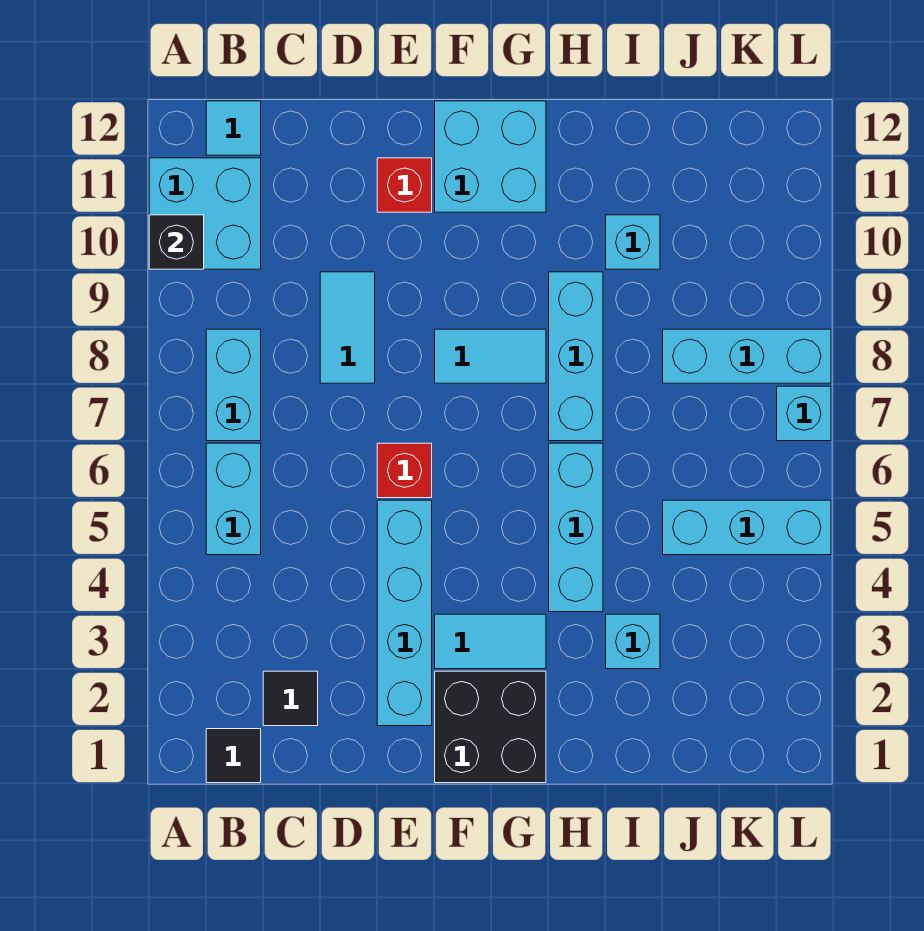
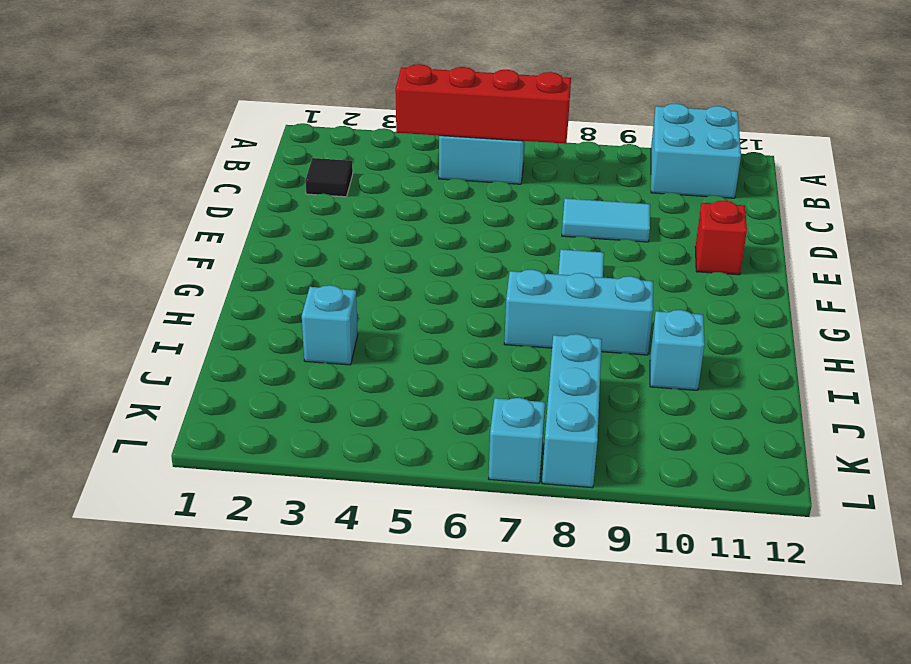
red 1x4 brick [396,64,571,144] -> none
none -> black 1x1 tile [206,729,261,783]
none -> cyan 1x2 brick [206,329,261,441]
none -> cyan 1x1 tile [206,101,261,155]

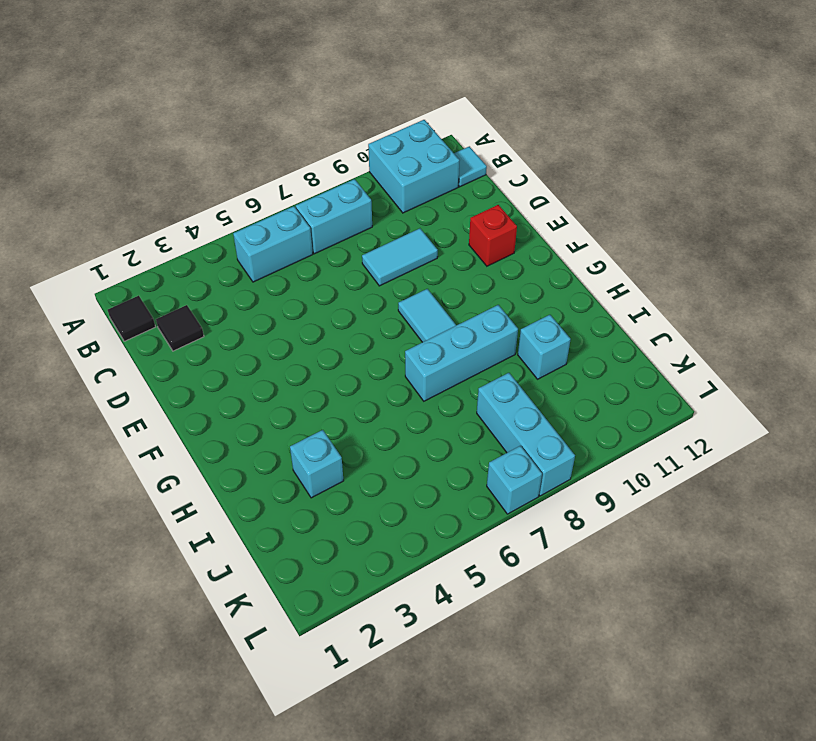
none -> cyan 1x4 brick [377,500,432,726]
none -> red 1x1 brick [377,443,432,498]
none -> black 2x2 brick [435,671,546,783]

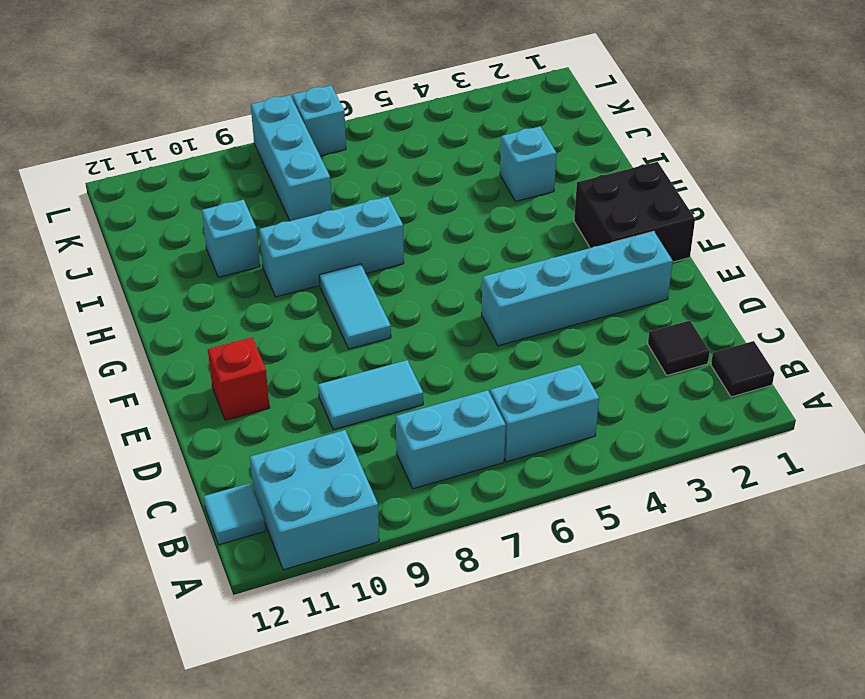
none -> red 1x1 brick [377,443,432,498]
none -> cyan 1x2 tile [435,614,546,669]
none -> cyan 2x2 brick [435,101,546,212]

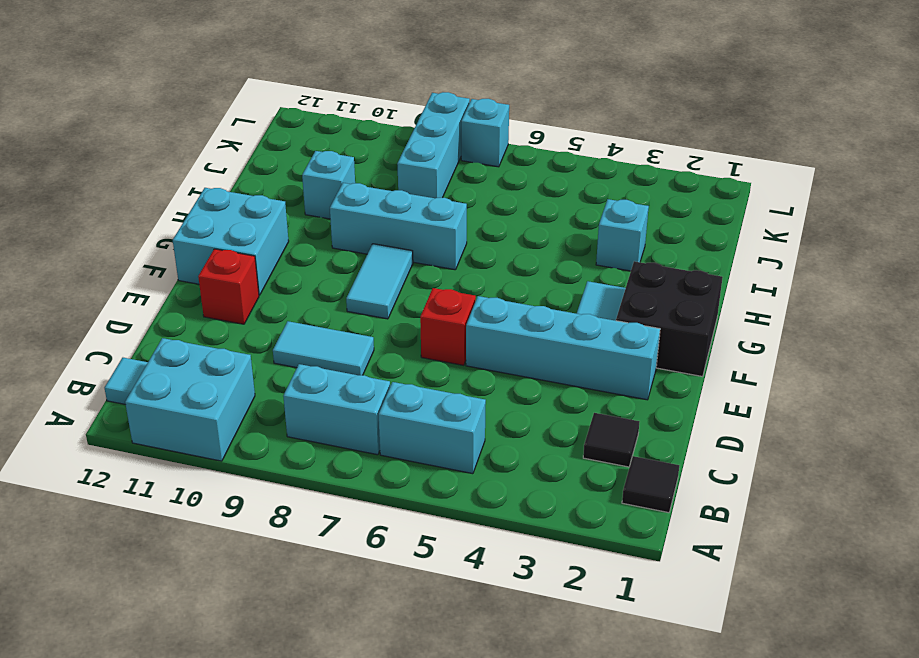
none -> cyan 1x3 brick [549,443,603,612]
none -> cyan 1x3 brick [663,500,831,555]
none -> black 1x1 brick [149,215,204,269]

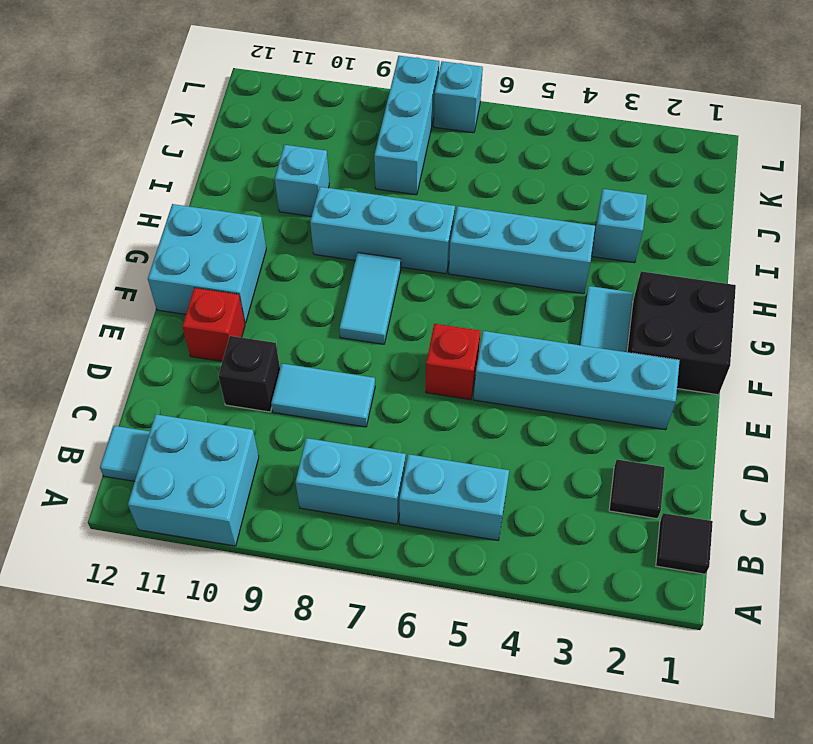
black 1x1 brick [218,336,280,412] -> black 1x1 brick moved to [149,215,204,269]
none -> cyan 1x3 brick [663,500,831,555]

